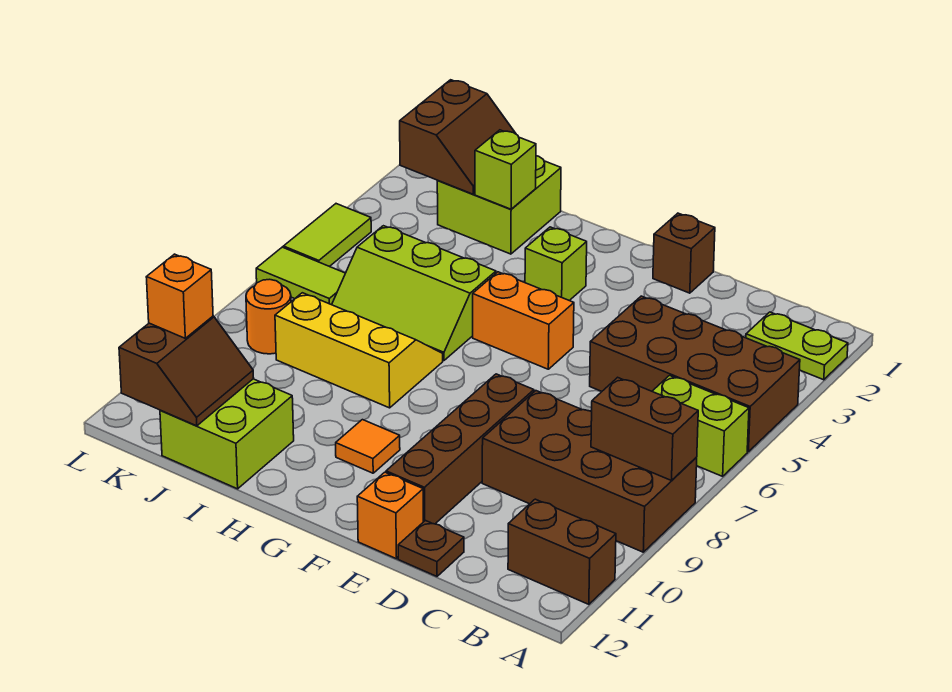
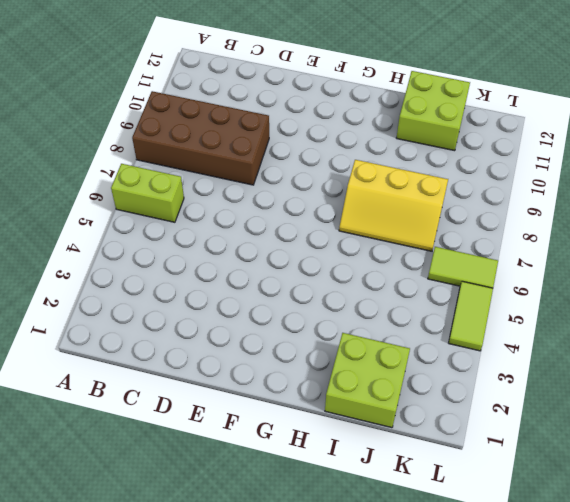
none -> lime 1x2 plate [746,312,848,380]
none -> brown 2x4 brick [590,296,800,452]
none -> brown 1x2 brick [508,499,616,604]

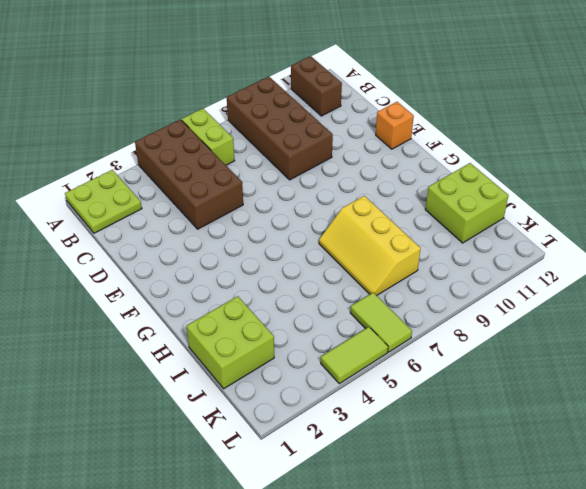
lime 2x2 plate [65,170,142,233] -> lime 1x2 plate [746,312,848,380]
none -> brown 1x1 plate [398,521,464,576]
none -> brown 1x1 brick [653,213,715,293]
none -> brown 1x4 brick [386,374,534,524]

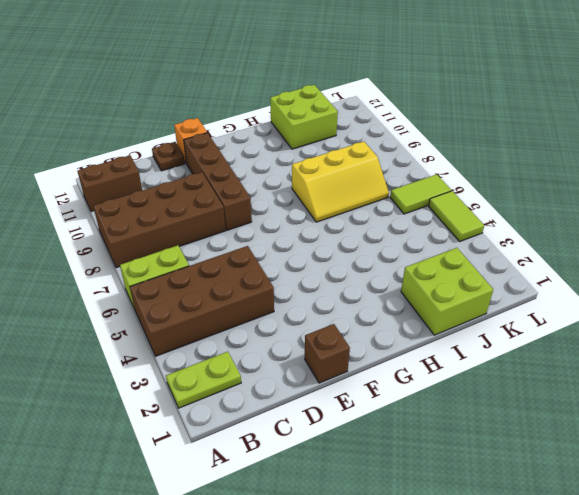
none -> orange 1x2 brick [473,272,574,369]
none -> lime 1x1 brick [525,227,587,301]
none -> orange 1x1 tile [336,420,400,473]

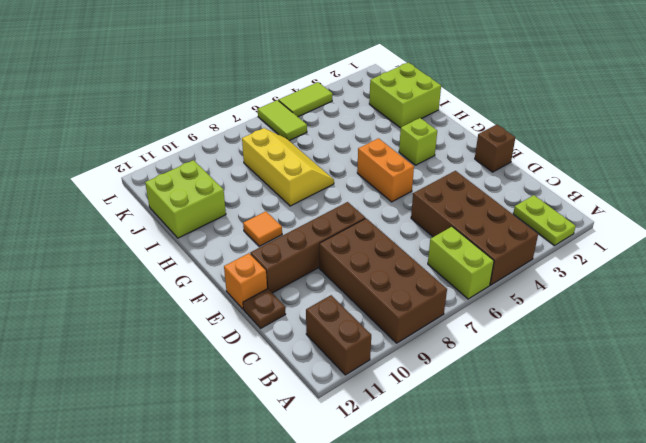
none -> lime 2x3 slope [332,226,496,361]
none -> orange 1x1 round brick [246,279,291,354]
none -> brown 1x2 brick [591,377,698,481]

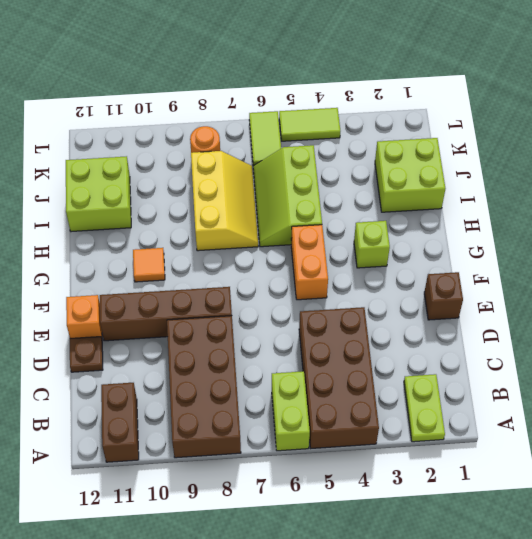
none -> brown 1x2 brick [591,377,698,481]
none -> lime 1x1 brick [475,130,536,209]
none -> brown 2x2 slope [400,80,516,194]

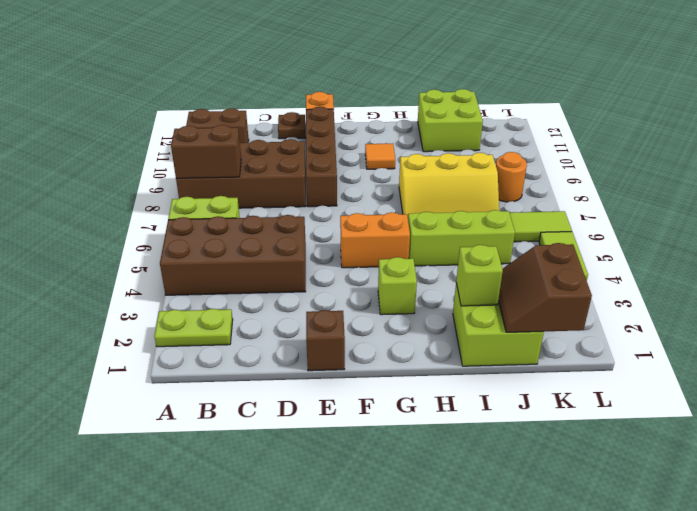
none -> brown 2x2 slope [119,316,254,426]
none -> orange 1x1 brick [146,254,213,338]

